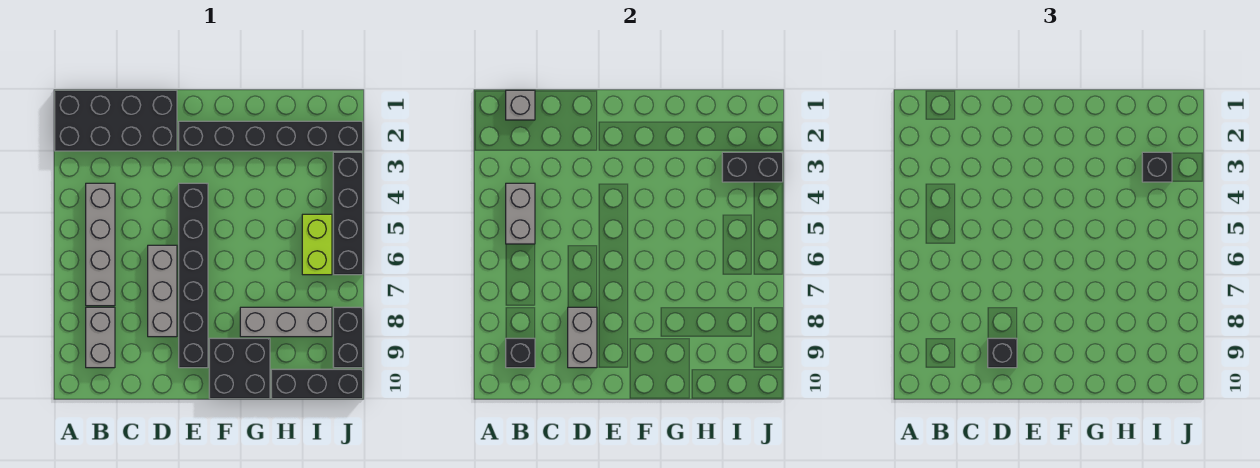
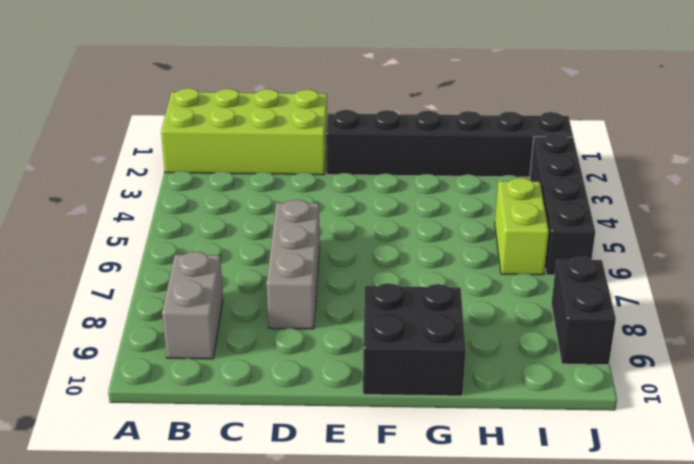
lime 2x4 brick [161,88,327,175] -> black 2x4 brick [55,90,177,151]
none -> grey 1x4 brick [86,183,115,306]
none -> black 1x6 brick [179,183,208,368]
none -> grey 1x3 brick [240,307,332,337]

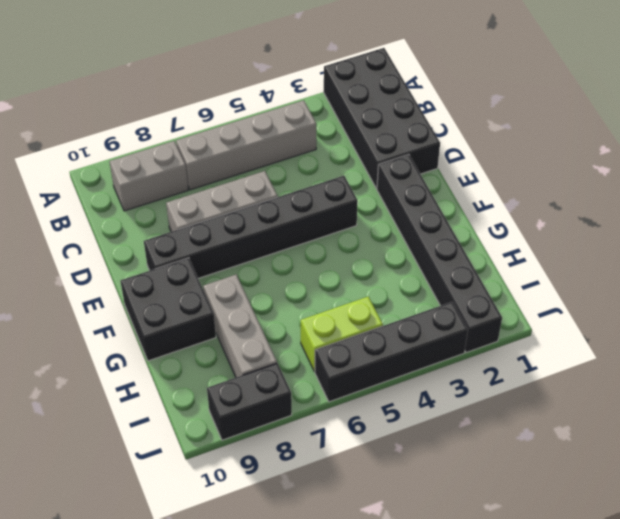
none -> black 1x3 brick [271,369,363,399]
none -> grey 1x1 brick [506,90,535,120]
none -> grey 1x2 brick [506,183,535,244]

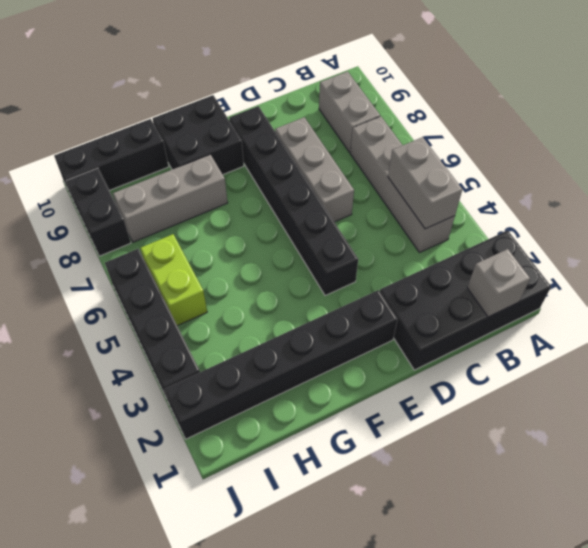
none -> black 1x1 brick [506,338,535,368]
none -> grey 1x2 brick [568,307,597,368]
none -> black 1x2 brick [722,152,783,182]

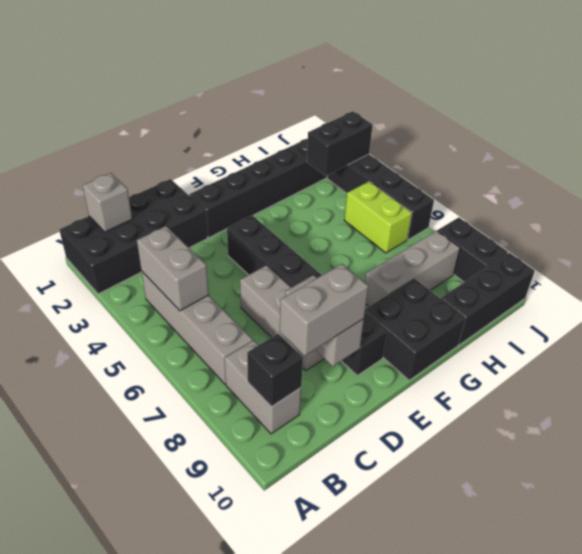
grey 1x2 brick [280,264,368,356] -> black 1x1 brick [988,338,1017,368]
none -> black 1x1 brick [1142,152,1172,182]

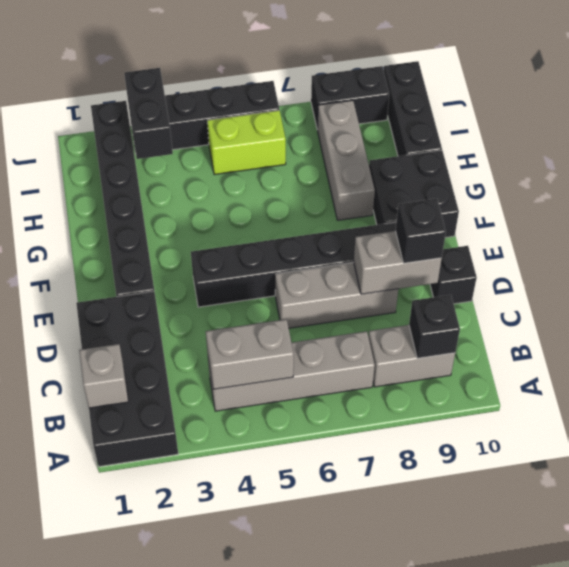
black 1x1 brick [430,246,477,304] -> black 1x1 brick moved to [1142,152,1172,182]

